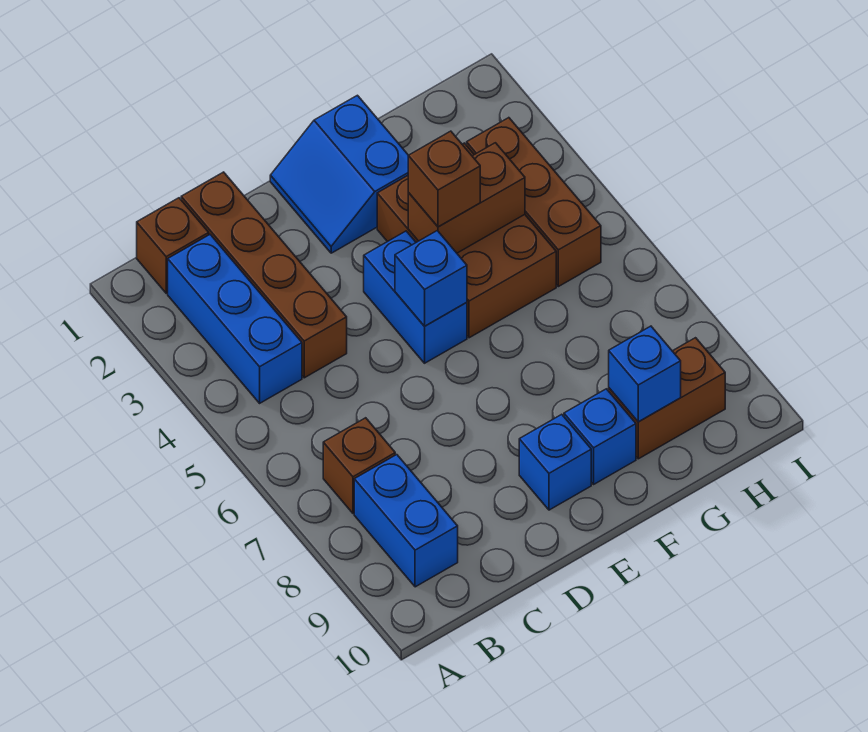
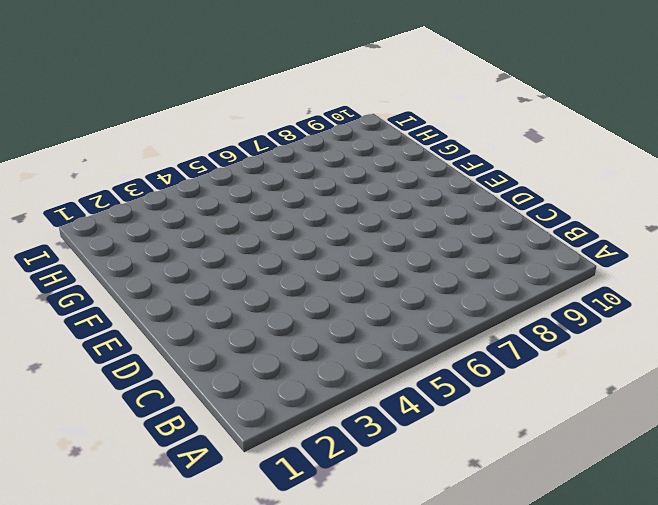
none -> brown 1x1 brick [137,198,209,293]
none -> blue 1x3 brick [168,235,302,403]
none -> brown 1x1 brick [323,418,395,513]

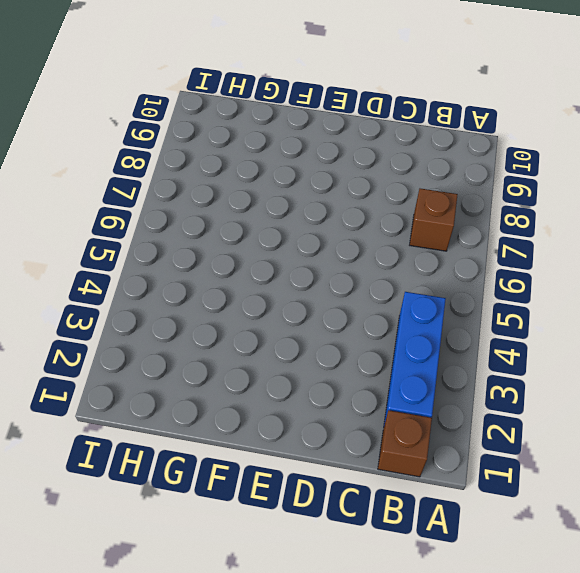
none -> blue 1x2 brick [354,455,458,587]
none -> brown 1x4 brick [181,172,347,378]
none -> blue 2x2 slope [270,95,408,253]

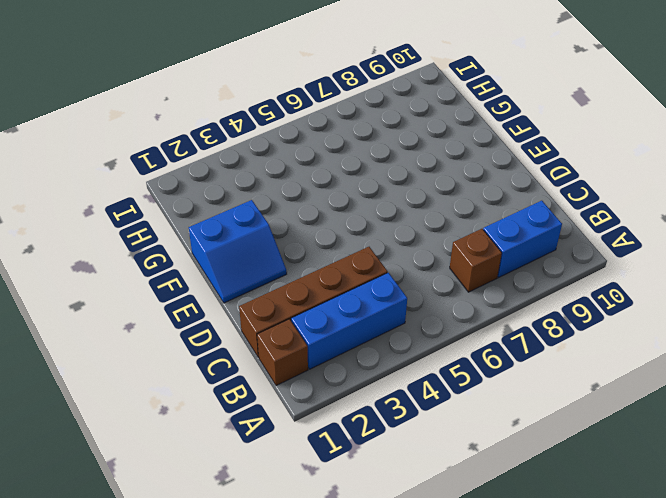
none -> blue 1x2 brick [364,231,467,363]
none -> blue 1x1 brick [519,414,591,510]
none -> brown 2x3 brick [377,143,556,338]

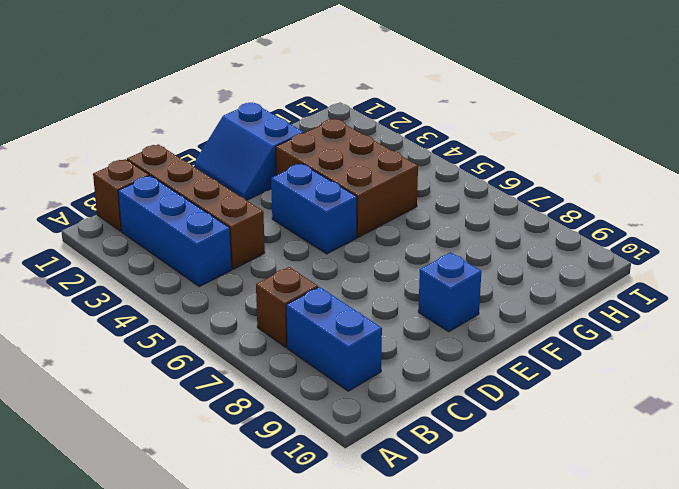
none -> blue 1x1 brick [564,389,636,484]
none -> brown 1x2 brick [609,338,725,459]
none -> brown 1x3 brick [467,118,601,287]

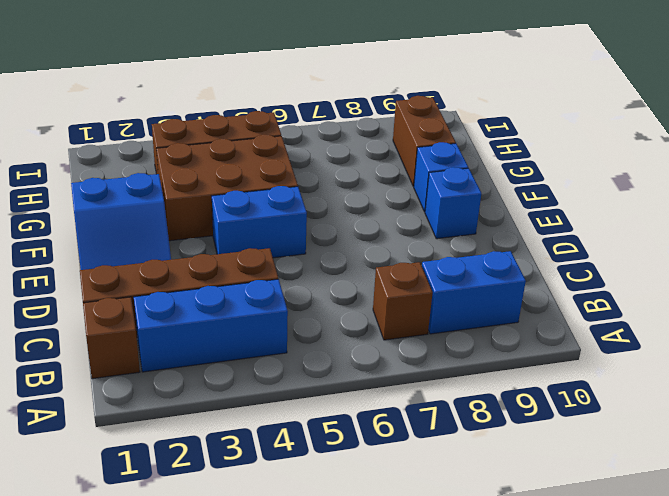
none -> blue 1x1 brick [395,231,467,326]
none -> brown 1x2 brick [408,143,525,253]
none -> blue 1x1 brick [609,326,681,422]

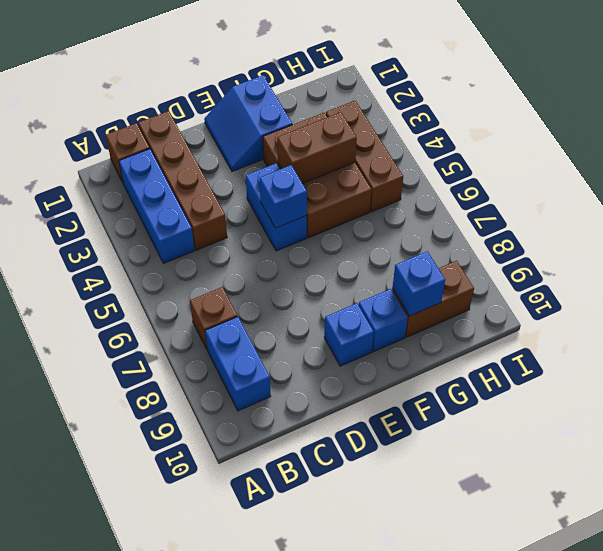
none -> brown 1x1 brick [408,131,480,227]

